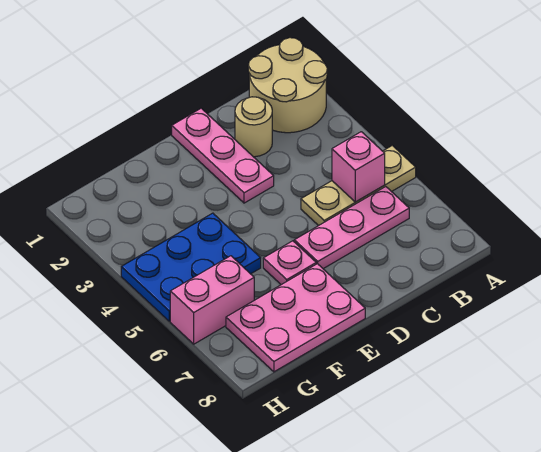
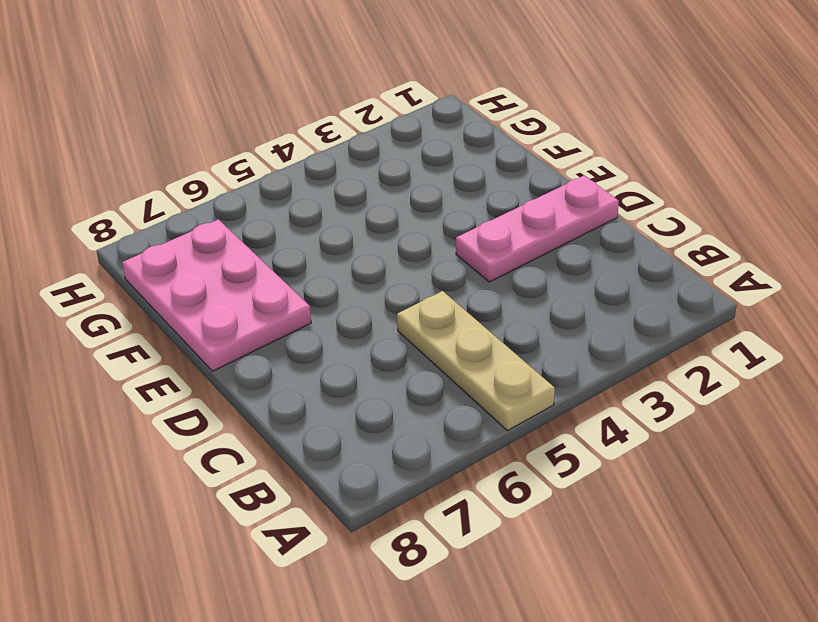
none -> tan 2x2 round brick [248,38,327,133]
none -> pink 1x3 plate [294,187,409,269]

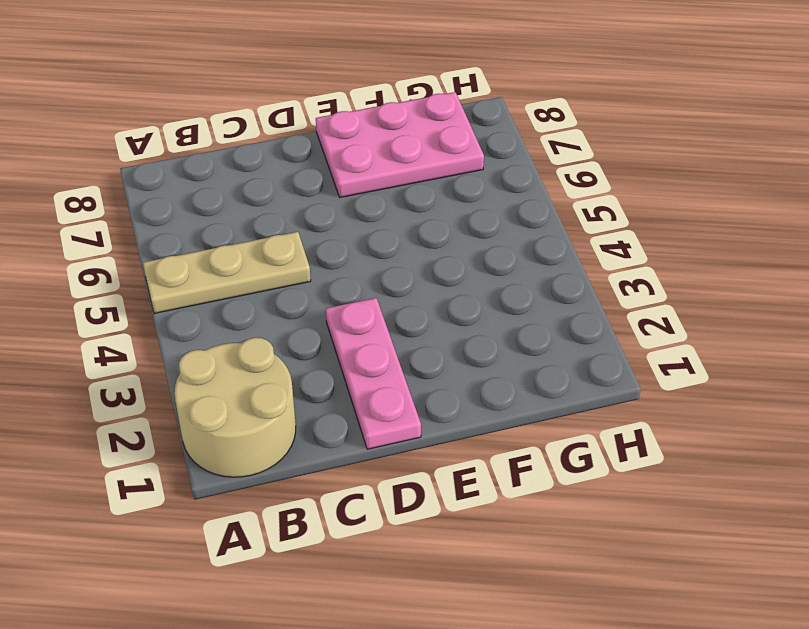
none -> pink 1x3 plate [294,187,409,269]
none -> tan 1x1 round brick [235,97,272,157]

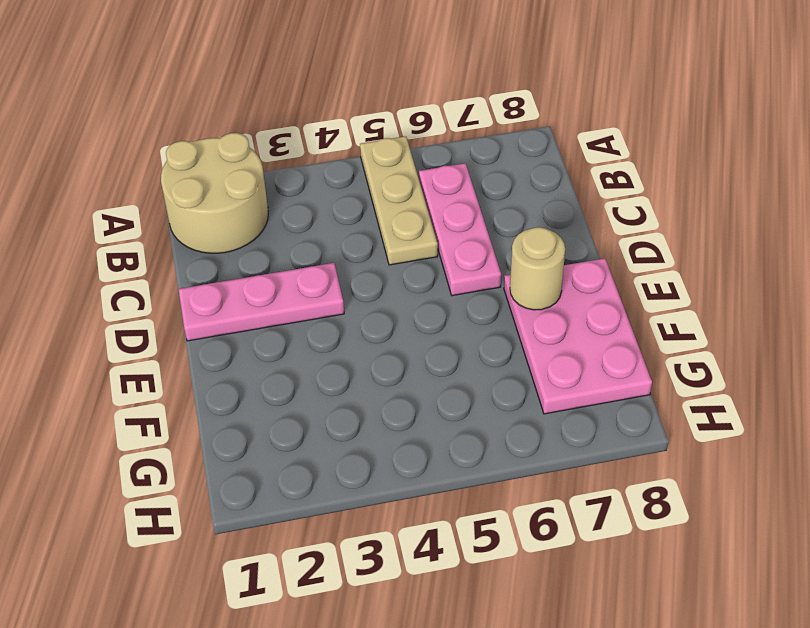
tan 1x1 round brick [510,227,565,310] -> tan 1x1 round brick moved to [235,97,272,157]
none -> pink 1x1 plate [263,241,316,285]
none -> blue 2x3 plate [121,213,261,321]

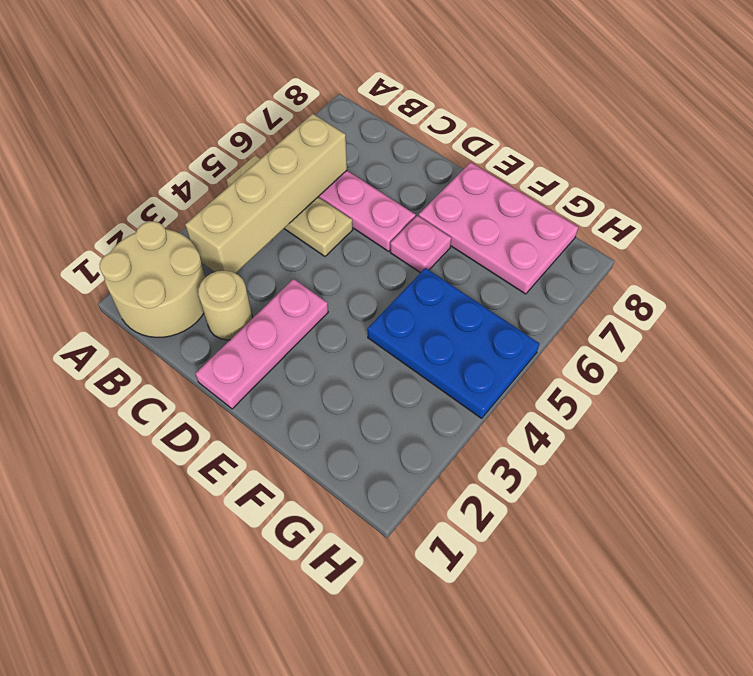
tan 1x4 brick [185,114,347,273] -> pink 1x1 brick [332,132,385,202]
none -> pink 1x2 brick [170,256,254,344]

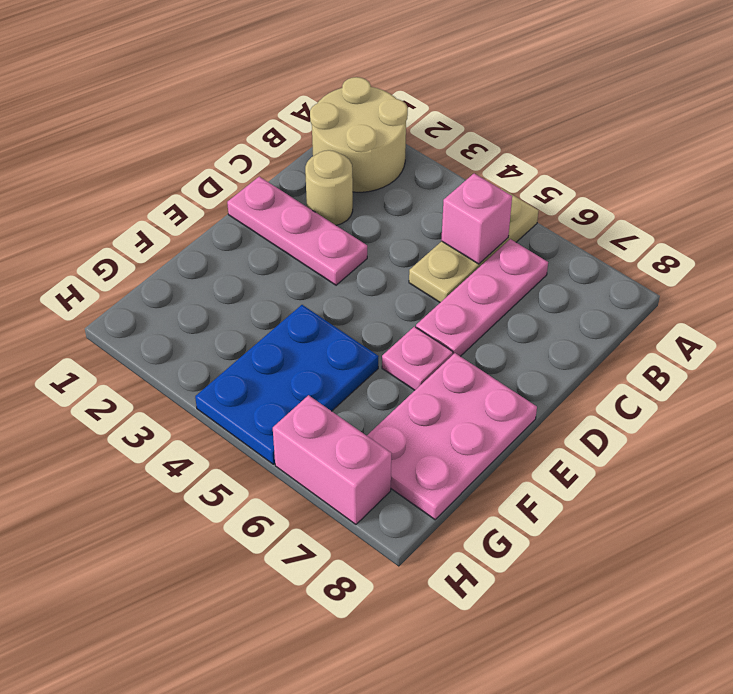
pink 1x2 brick [273,395,391,524] -> pink 1x2 brick turned to [170,256,254,344]

